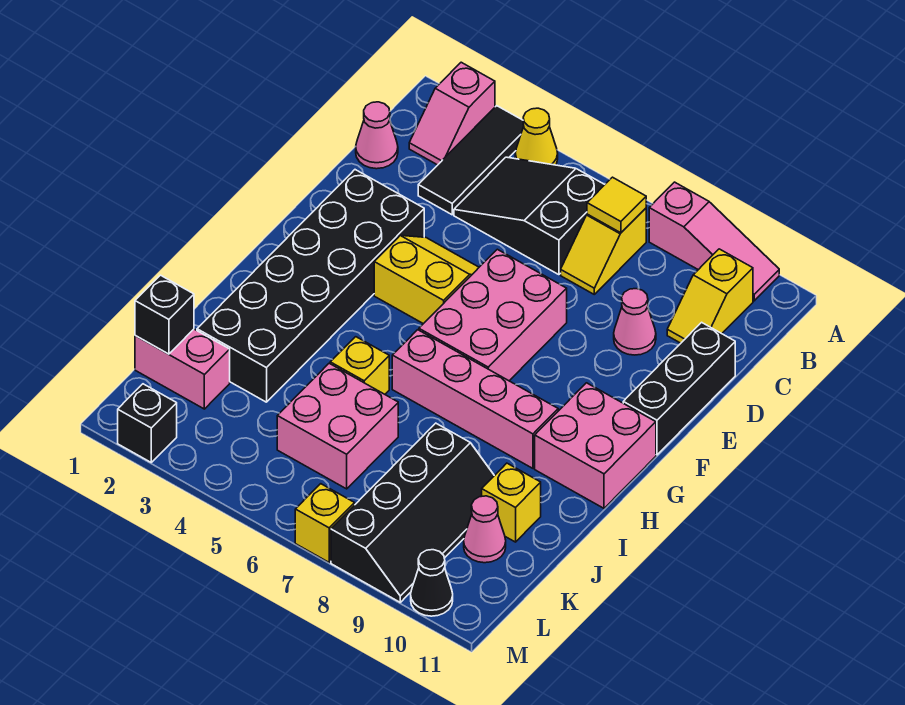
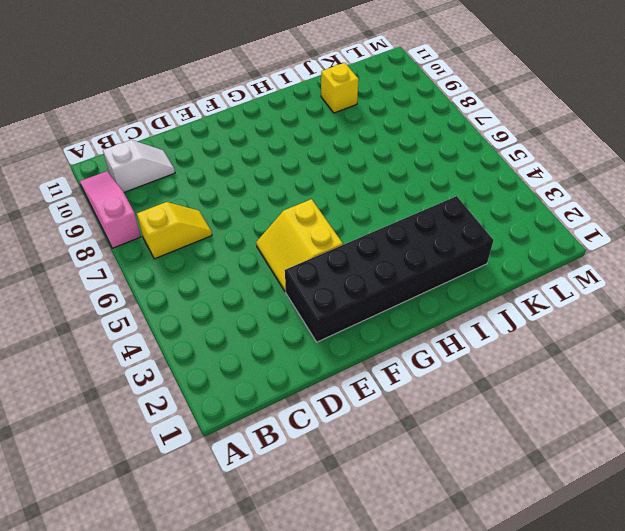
white 1x2 slope [103,140,175,192] -> yellow 1x2 slope [667,249,753,343]
none -> pink 1x2 slope [409,62,495,165]
none -> black 1x3 tile [418,106,524,215]
none -> yellow 1x1 cone [515,108,558,165]

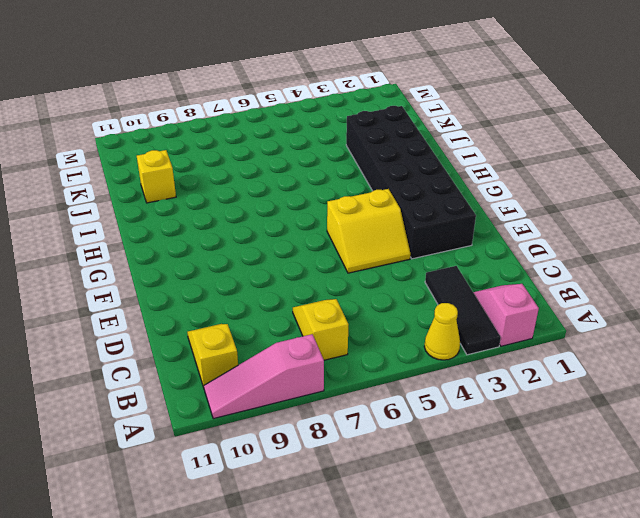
none -> black 2x3 slope [454,157,605,275]
none -> pink 1x1 cone [356,102,398,169]
none -> pink 1x1 cone [614,289,656,355]

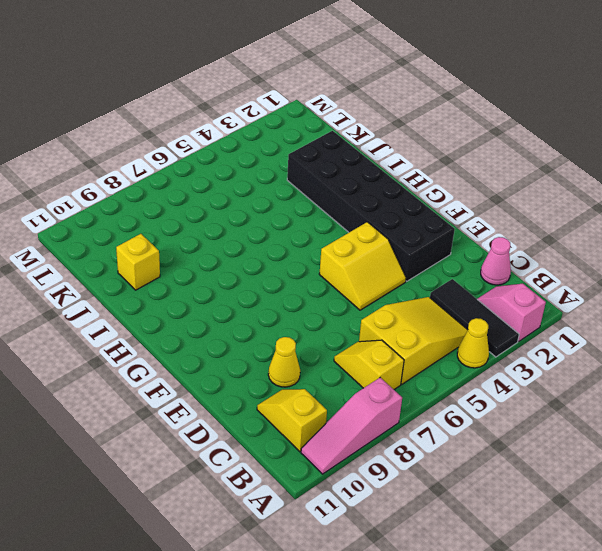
yellow 2x3 slope [359,297,468,384] -> black 2x3 slope [454,157,605,275]
yellow 1x1 cone [268,337,300,387] -> pink 1x1 cone [614,289,656,355]
none -> black 1x3 brick [623,322,735,455]
none -> pink 2x3 brick [419,249,567,381]
none -> pink 2x2 brick [535,383,656,508]

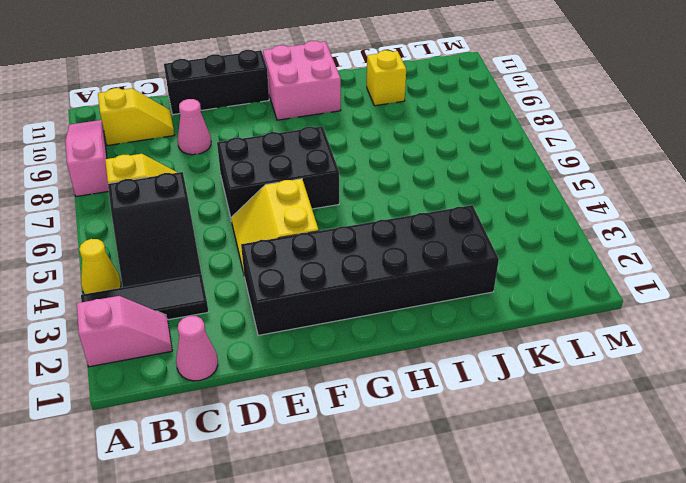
black 2x3 brick [217,126,339,220] -> pink 2x3 brick [419,249,567,381]
none -> pink 1x4 brick [392,330,558,468]
none -> yellow 1x1 brick [330,337,389,394]
none -> pink 2x2 brick [277,363,398,489]

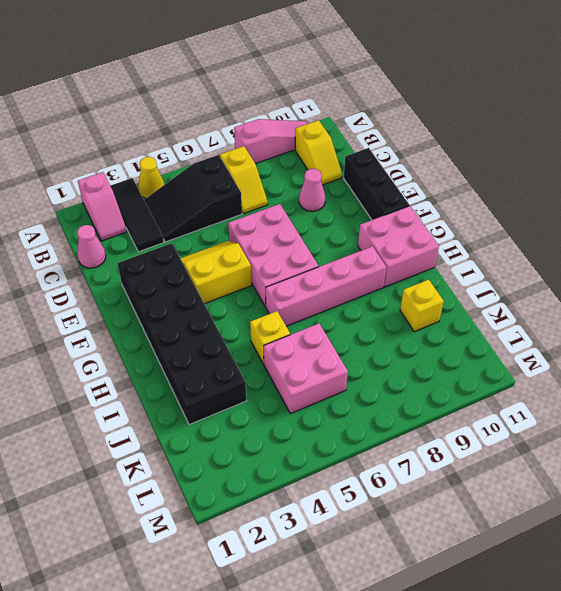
none -> black 2x4 slope [331,423,494,602]
none -> pink 1x2 brick [135,329,230,409]
none -> pink 1x1 cone [464,496,506,563]

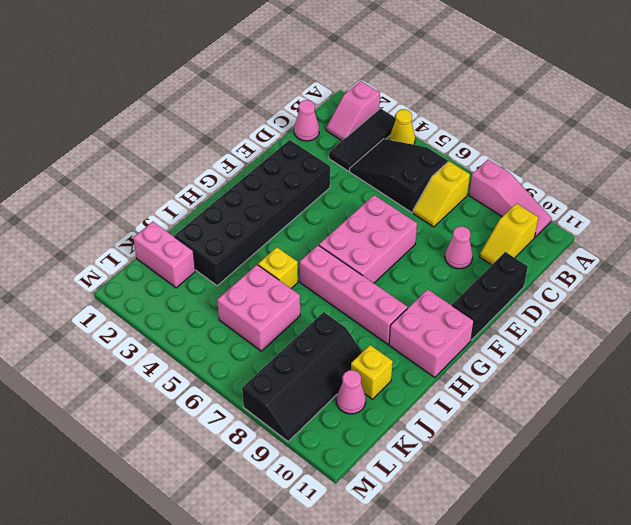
none -> yellow 2x2 slope [374,235,479,324]
none -> black 1x1 brick [118,384,177,462]
none -> yellow 1x1 brick [295,484,355,562]

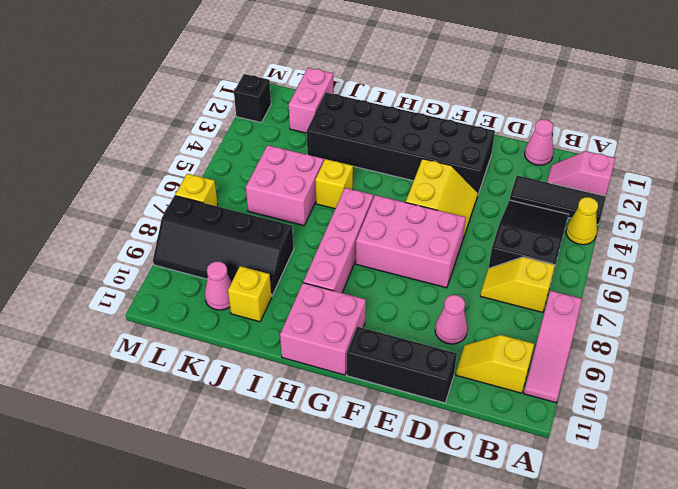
none -> black 1x1 cone [411,550,453,616]
none -> yellow 1x1 tile [587,177,646,233]
none -> black 1x1 brick [135,275,194,354]

